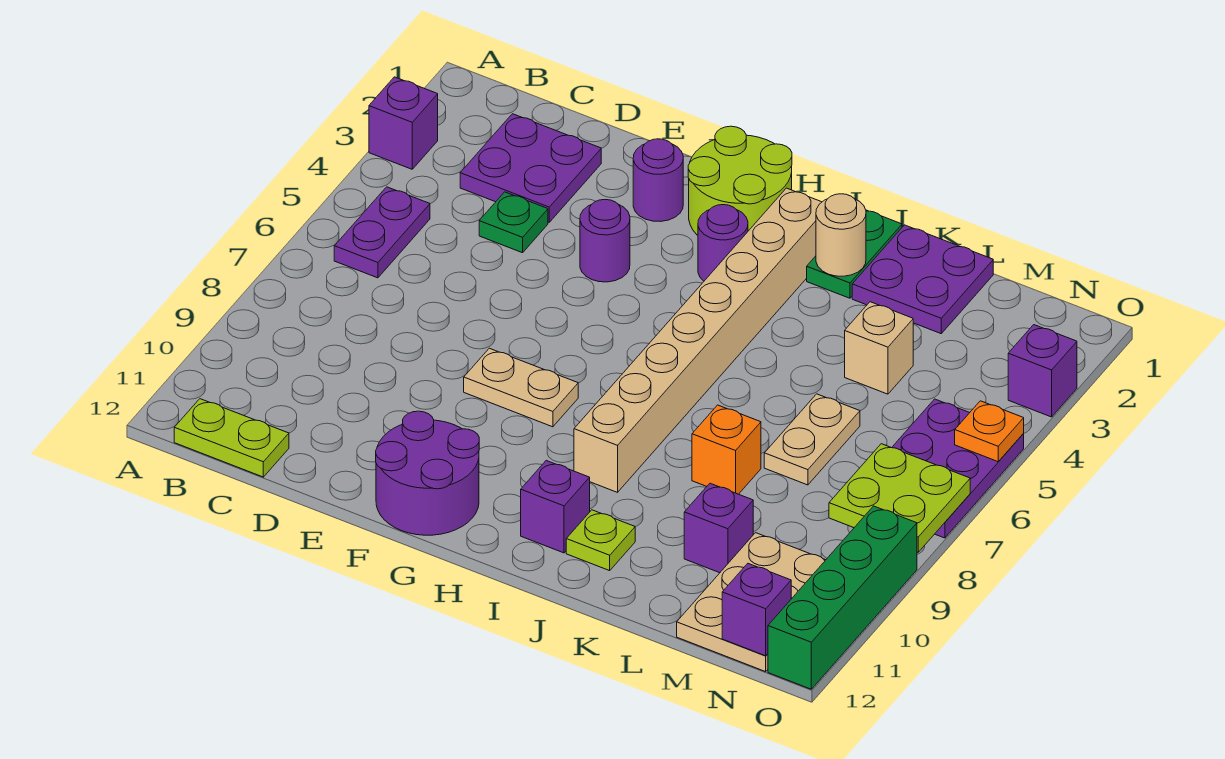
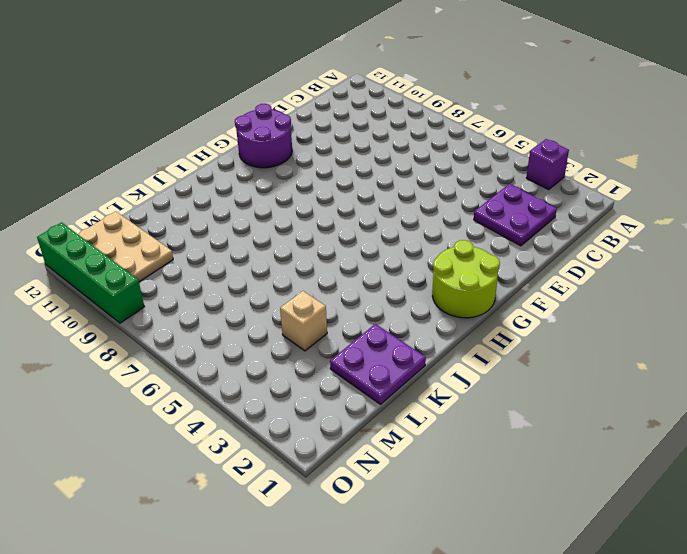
none -> purple 1x2 plate [334,187,430,278]
none -> lime 1x2 plate [174,399,289,477]
none -> green 1x1 plate [479,192,548,253]

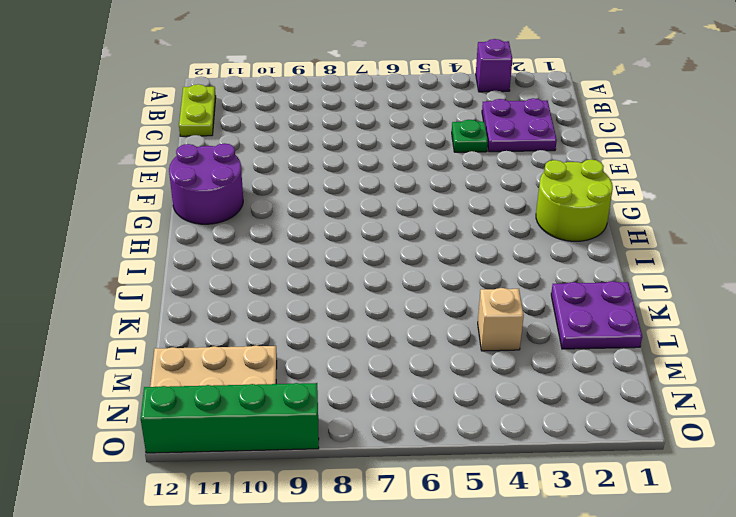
none -> purple 1x2 plate [334,187,430,278]
none -> purple 1x1 round brick [633,139,683,221]
none -> purple 1x1 round brick [580,200,630,282]

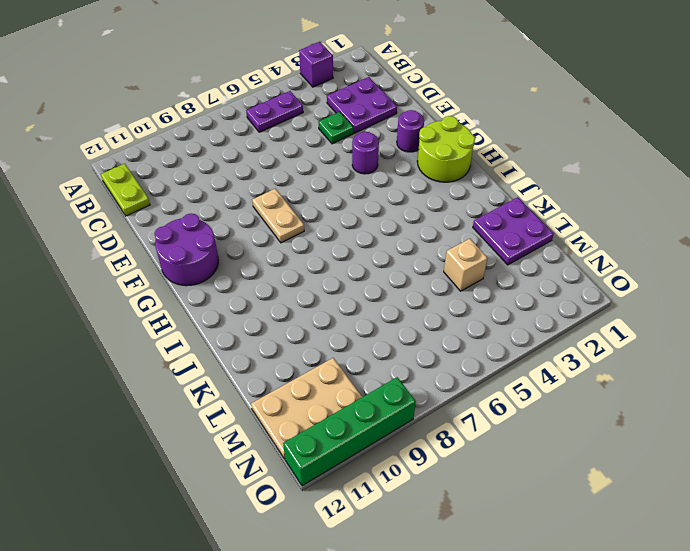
none -> purple 1x1 round brick [698,205,748,281]
none -> tan 1x8 brick [574,188,822,492]
none -> purple 1x1 brick [521,461,590,553]

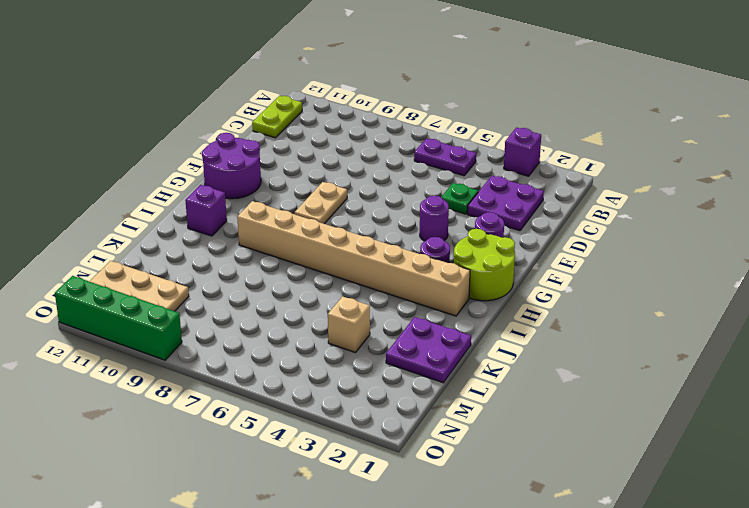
none -> green 1x2 plate [807,210,902,298]
none -> lime 1x1 plate [566,510,635,571]
none -> orange 1x1 brick [692,405,761,494]

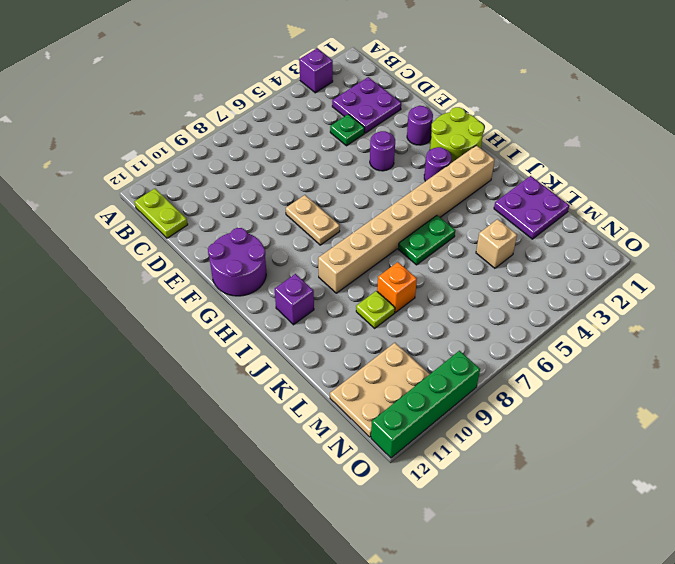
green 1x2 plate [398,215,455,265] -> green 1x2 plate moved to [807,210,902,298]
lime 1x1 plate [356,291,395,328] -> lime 1x1 plate moved to [566,510,635,571]
none -> purple 1x2 plate [334,187,430,278]
none -> tan 1x2 plate [764,394,860,485]
none -> purple 1x1 brick [684,483,753,573]

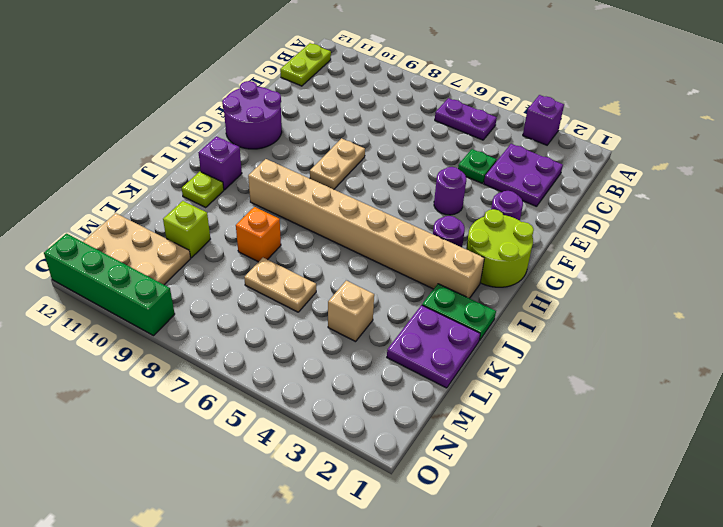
lime 1x1 brick [163,201,210,258] -> purple 1x1 brick [684,483,753,573]
none -> purple 2x3 plate [892,399,1024,538]
none -> purple 1x1 brick [1008,325,1077,417]
none -> tan 1x1 round brick [816,194,866,276]

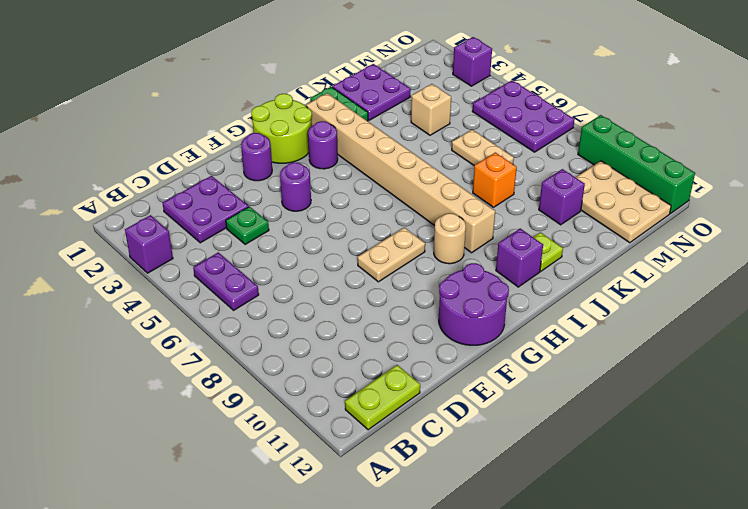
tan 1x1 round brick [434,213,466,264] -> tan 1x1 round brick moved to [816,194,866,276]
none -> lime 2x2 plate [829,444,970,552]
none -> purple 1x1 brick [722,564,791,656]
none -> orange 1x1 plate [955,401,1024,462]

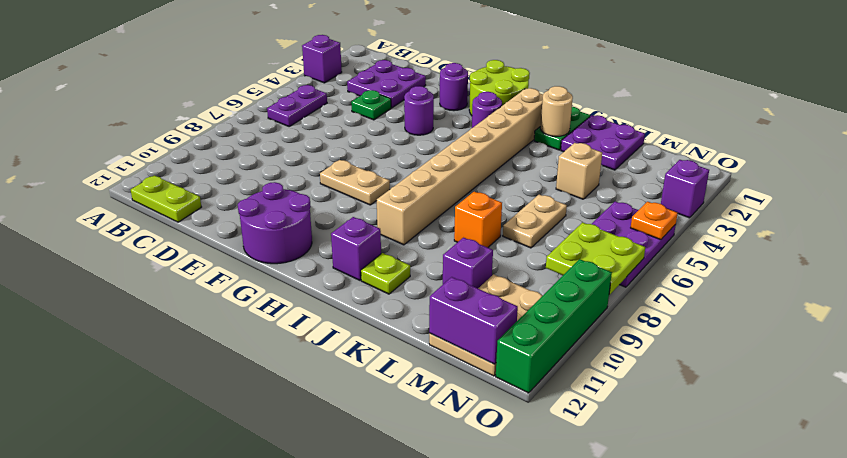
purple 1x2 brick [429,277,518,364] -> purple 1x1 brick [722,564,791,656]

